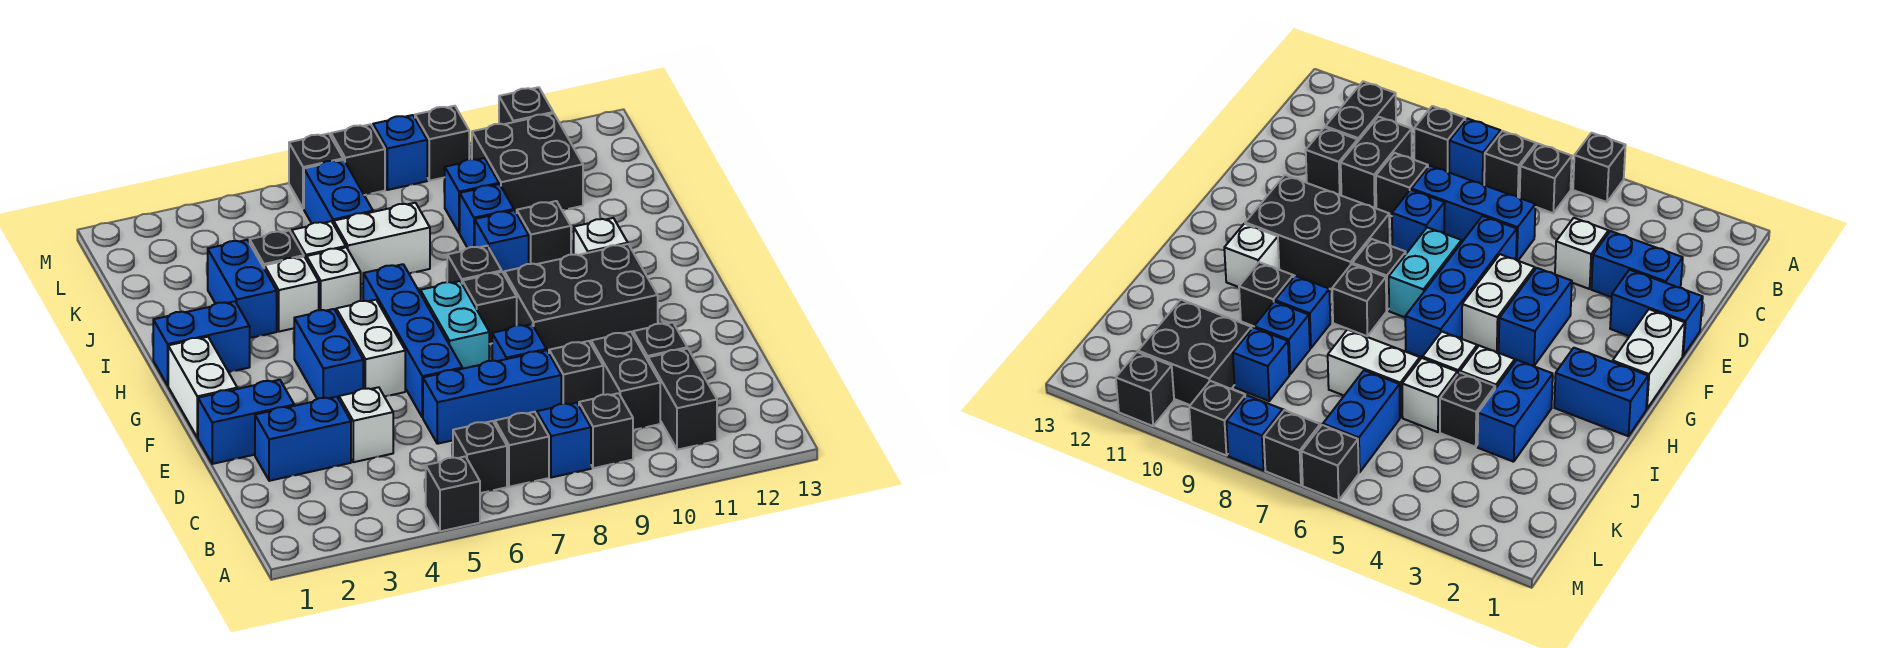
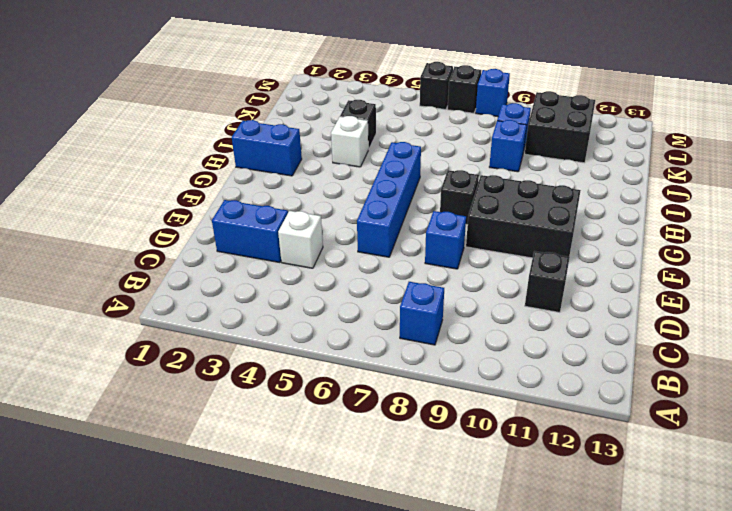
none -> black 1x1 brick [426,456,480,531]
none -> black 1x1 brick [453,421,507,493]
none -> black 1x1 brick [495,412,549,487]
none -> black 1x1 brick [579,393,633,468]

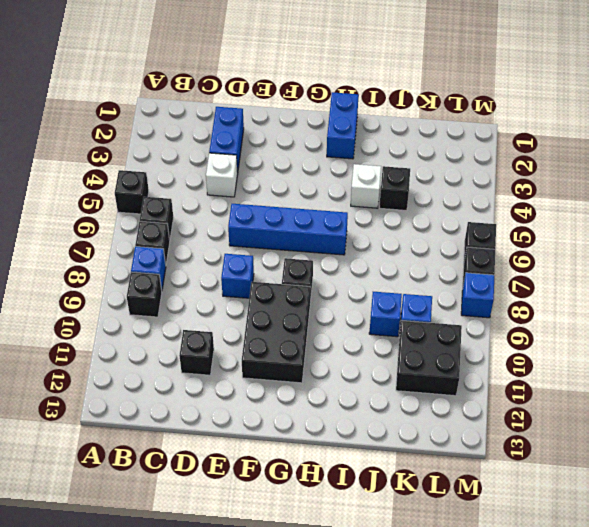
none -> black 1x2 brick [648,349,717,450]
none -> black 1x2 brick [591,332,660,430]
none -> blue 1x3 brick [423,350,561,444]
none -> black 1x1 brick [549,341,603,405]

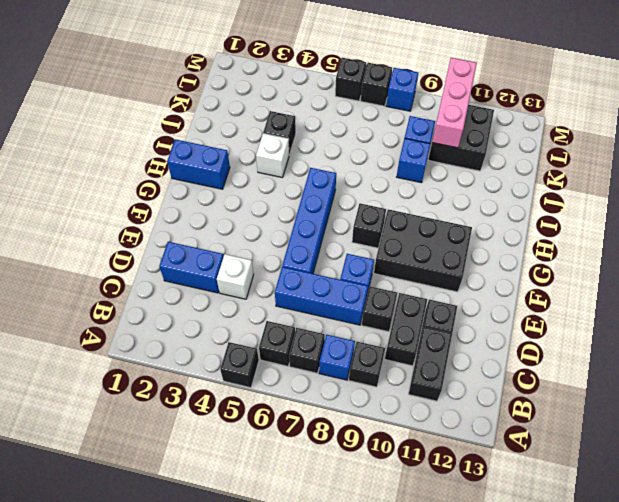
pink 1x3 brick [432,58,477,148] -> none
none -> blue 1x2 brick [198,380,294,464]
none -> white 1x2 brick [168,337,237,438]
none -> blue 1x2 brick [294,309,363,399]
none -> white 1x2 brick [336,300,405,397]

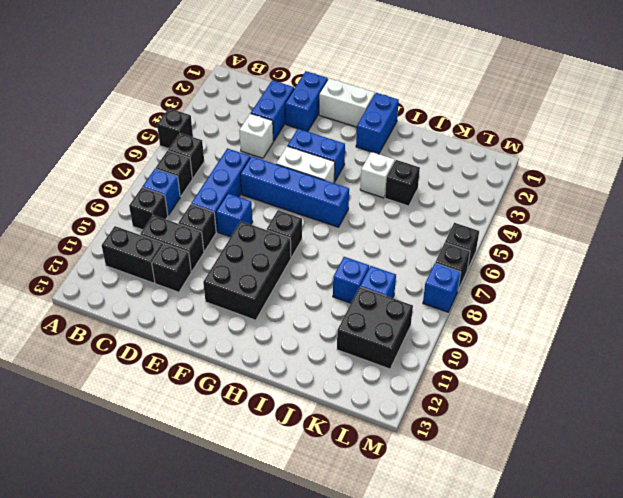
none -> cyan 1x2 brick [420,281,489,369]
none -> black 1x1 brick [447,246,502,283]
none -> white 1x1 brick [574,218,628,255]
none -> blue 1x2 brick [208,240,277,338]

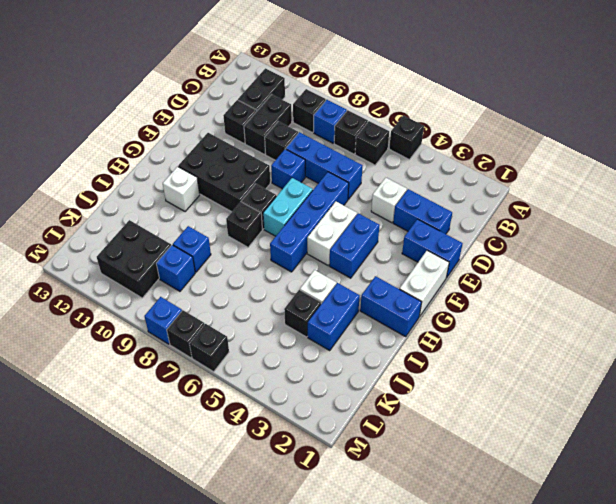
none -> white 1x1 brick [307,247,361,311]
none -> blue 1x1 brick [475,210,529,274]
none -> black 1x1 brick [517,201,571,264]
none -> white 1x1 brick [292,221,346,260]

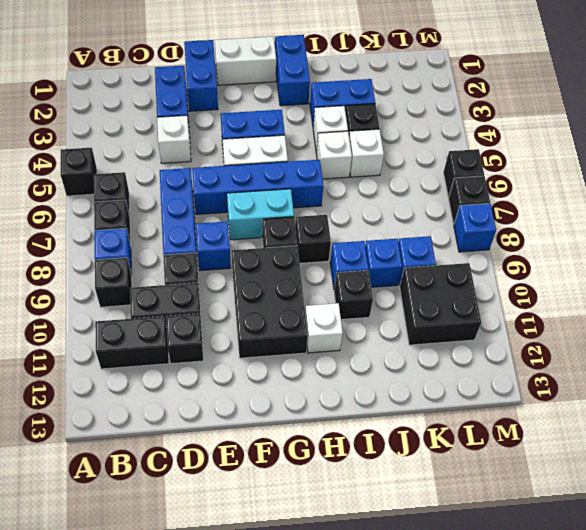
none -> white 1x2 brick [334,203,430,284]
none -> blue 1x2 brick [304,160,373,224]
none -> black 1x1 brick [415,106,469,181]
none -> black 1x1 brick [499,87,553,124]

